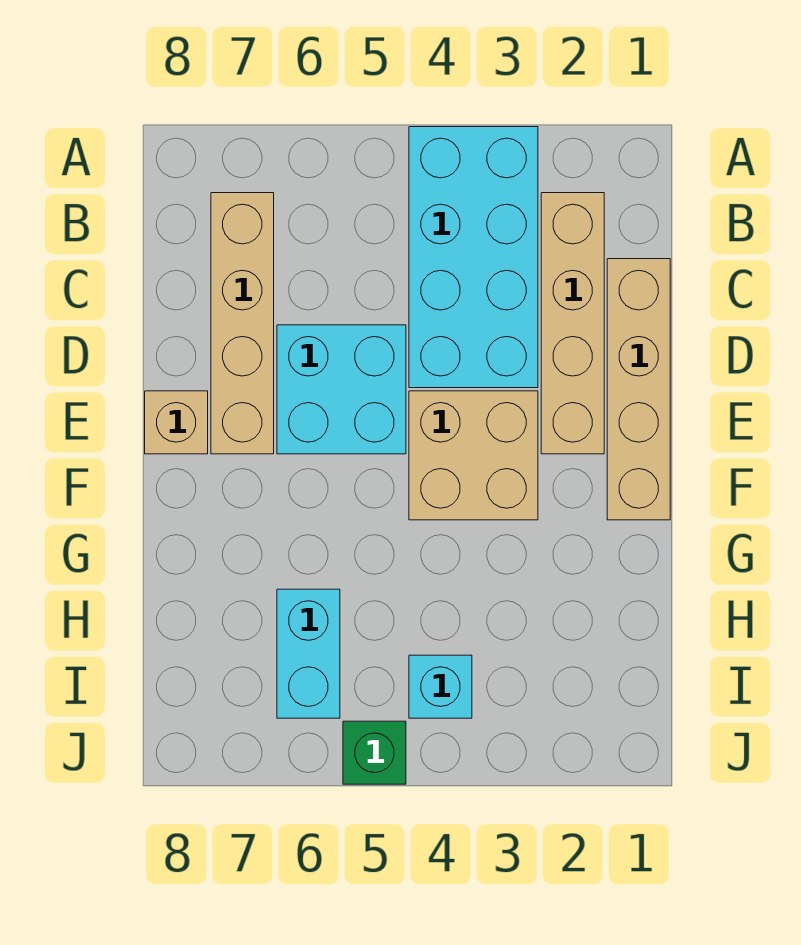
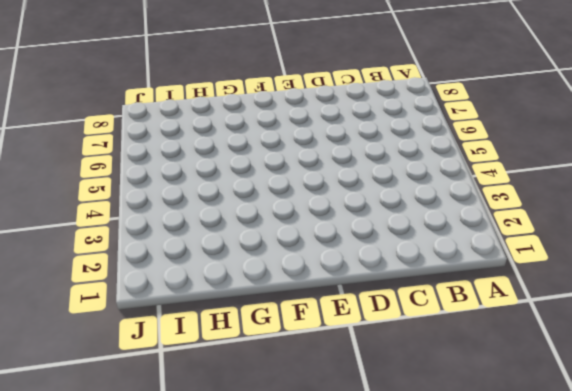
none -> cyan 2x4 brick [409,127,538,388]
none -> tan 1x4 brick [541,193,604,454]

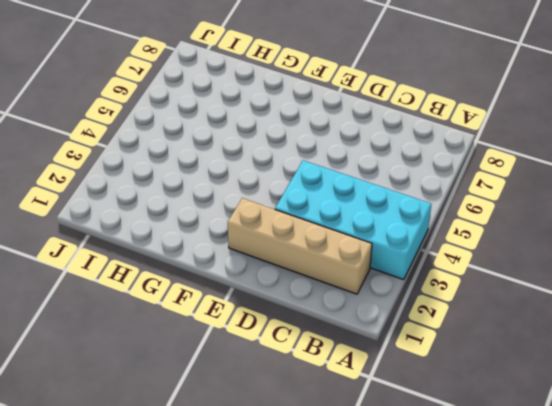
none -> tan 1x4 brick [211,193,274,454]
none -> tan 1x4 brick [607,259,670,520]

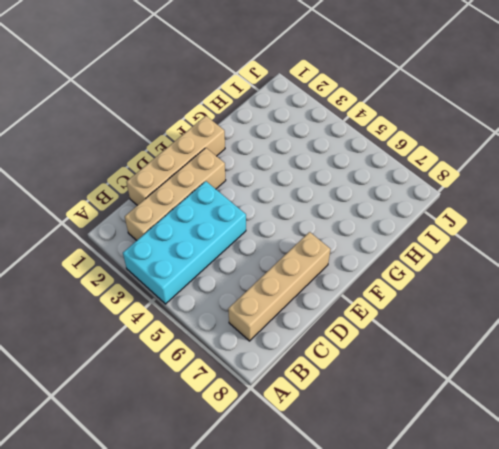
none -> cyan 2x2 brick [277,325,406,454]
none -> tan 2x2 brick [409,391,538,520]

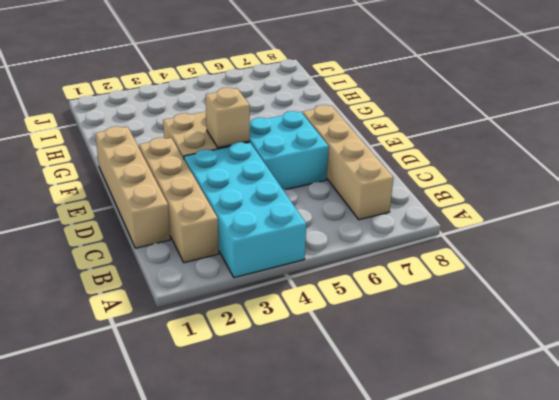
tan 1x1 brick [206,88,250,148] -> tan 1x1 brick moved to [145,391,208,454]
none -> cyan 1x2 brick [277,589,340,718]
none -> cyan 1x1 brick [409,655,472,718]

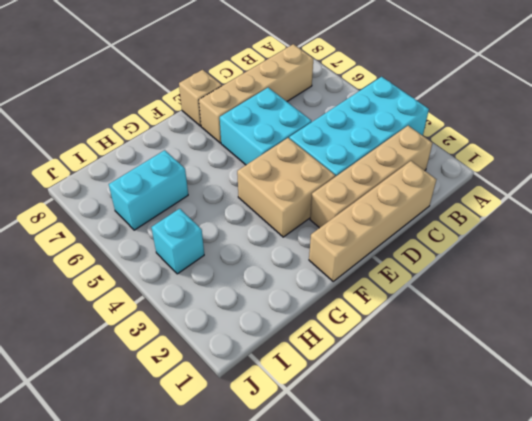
none -> green 1x1 brick [343,721,406,784]

